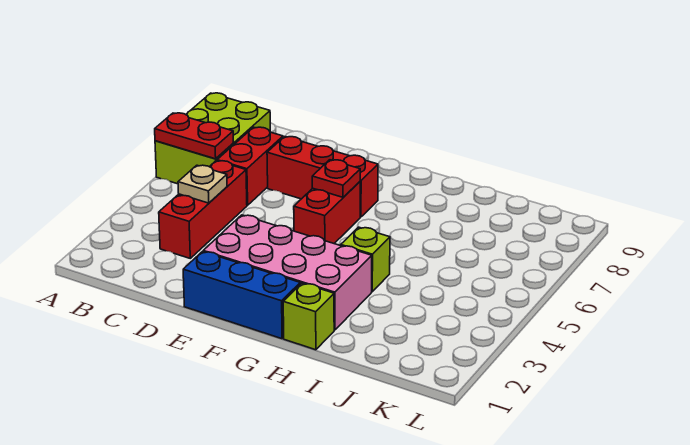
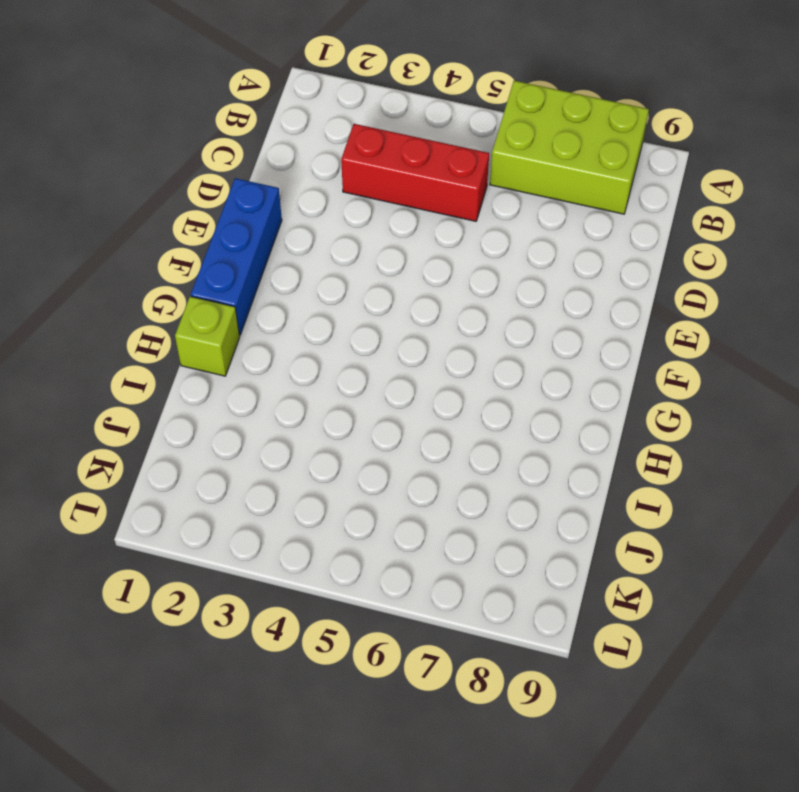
none -> red 1x2 brick [217,127,283,205]
none -> red 1x3 brick [267,137,378,217]
none -> pink 2x4 brick [203,215,372,330]

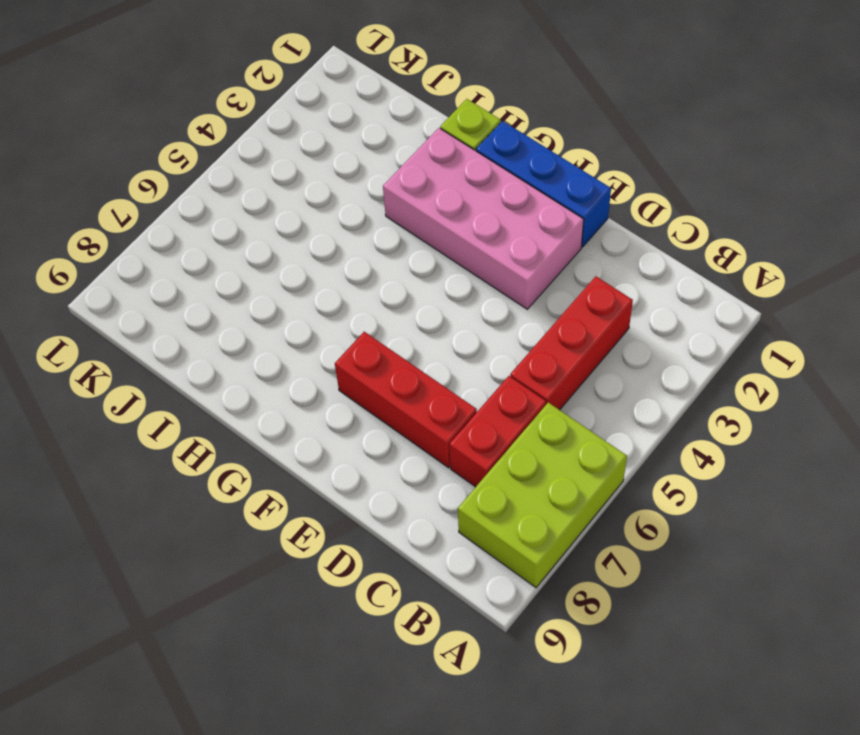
none -> red 1x2 brick [294,182,360,243]
none -> lime 1x1 brick [341,227,390,292]
none -> red 1x2 plate [155,113,233,159]

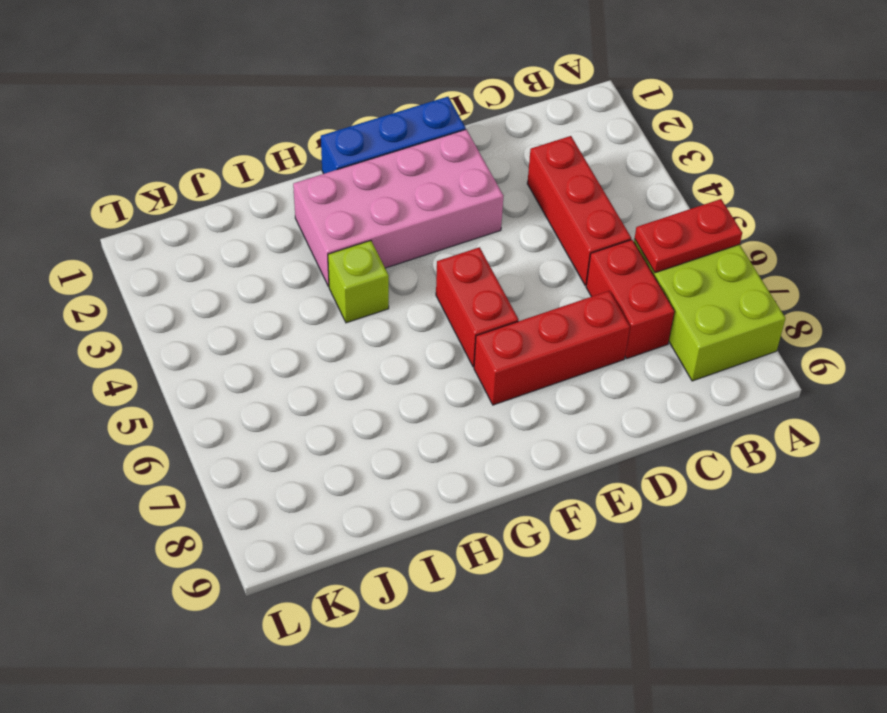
none -> lime 1x1 brick [283,283,334,350]
none -> tan 1x1 plate [178,165,227,203]
none -> red 1x1 plate [312,160,360,197]

